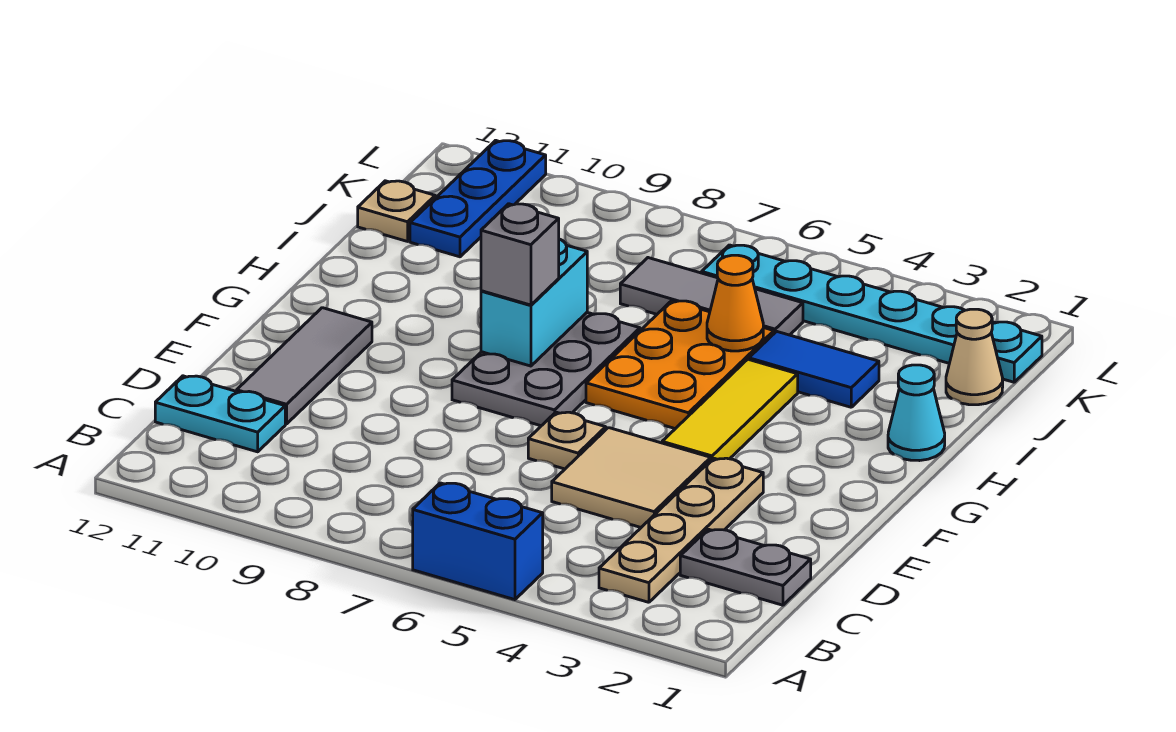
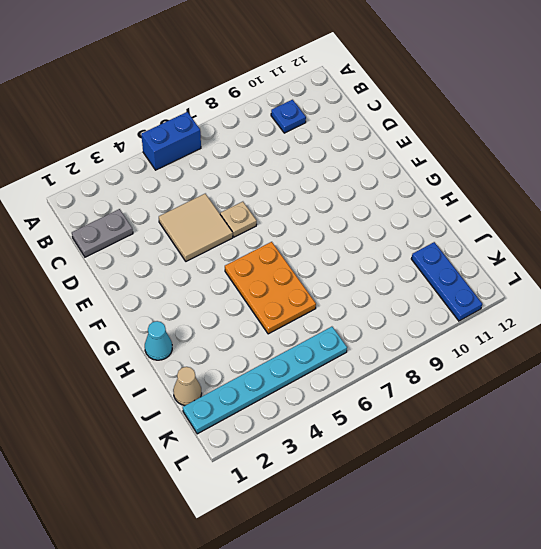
blue 1x1 plate [271,100,306,133] -> none
none -> tan 1x4 plate [599,458,763,602]
none -> cyan 1x2 plate [155,376,285,452]
none -> grey 1x3 tile [237,308,372,424]

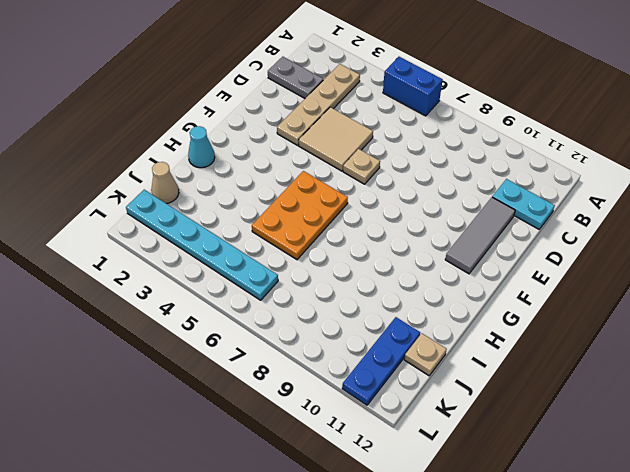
none -> yellow 1x3 tile [662,359,798,460]
none -> grey 2x3 plate [452,312,640,426]
none -> blue 1x2 tile [749,331,879,407]

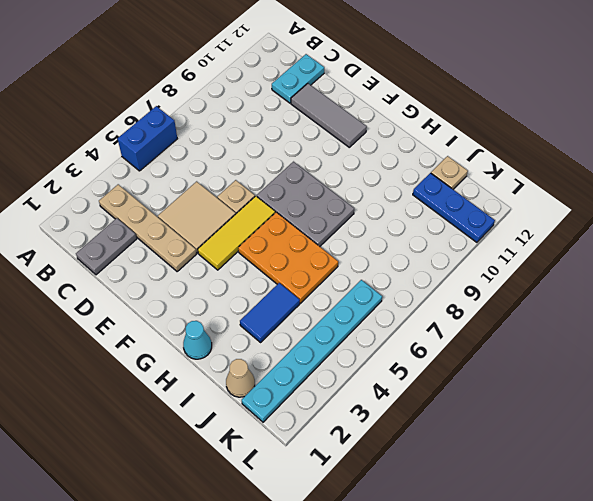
yellow 1x3 tile [198,196,275,270] -> yellow 1x3 tile turned to [662,359,798,460]
none -> grey 1x3 tile [620,258,803,335]
none -> cyan 1x2 brick [481,239,587,366]
none -> orange 1x1 cone [707,255,763,351]

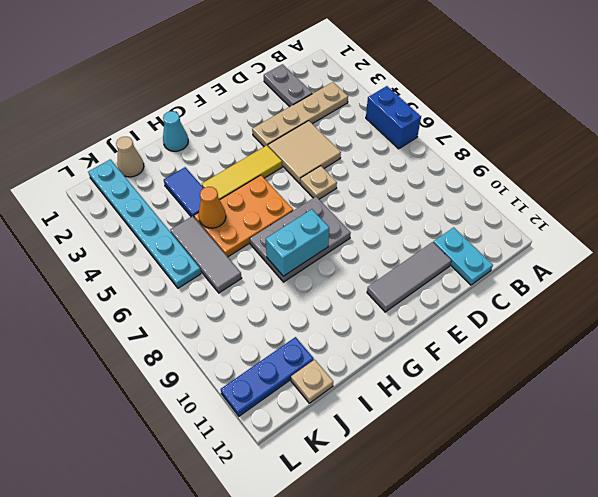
none -> grey 1x1 brick [481,204,559,305]

